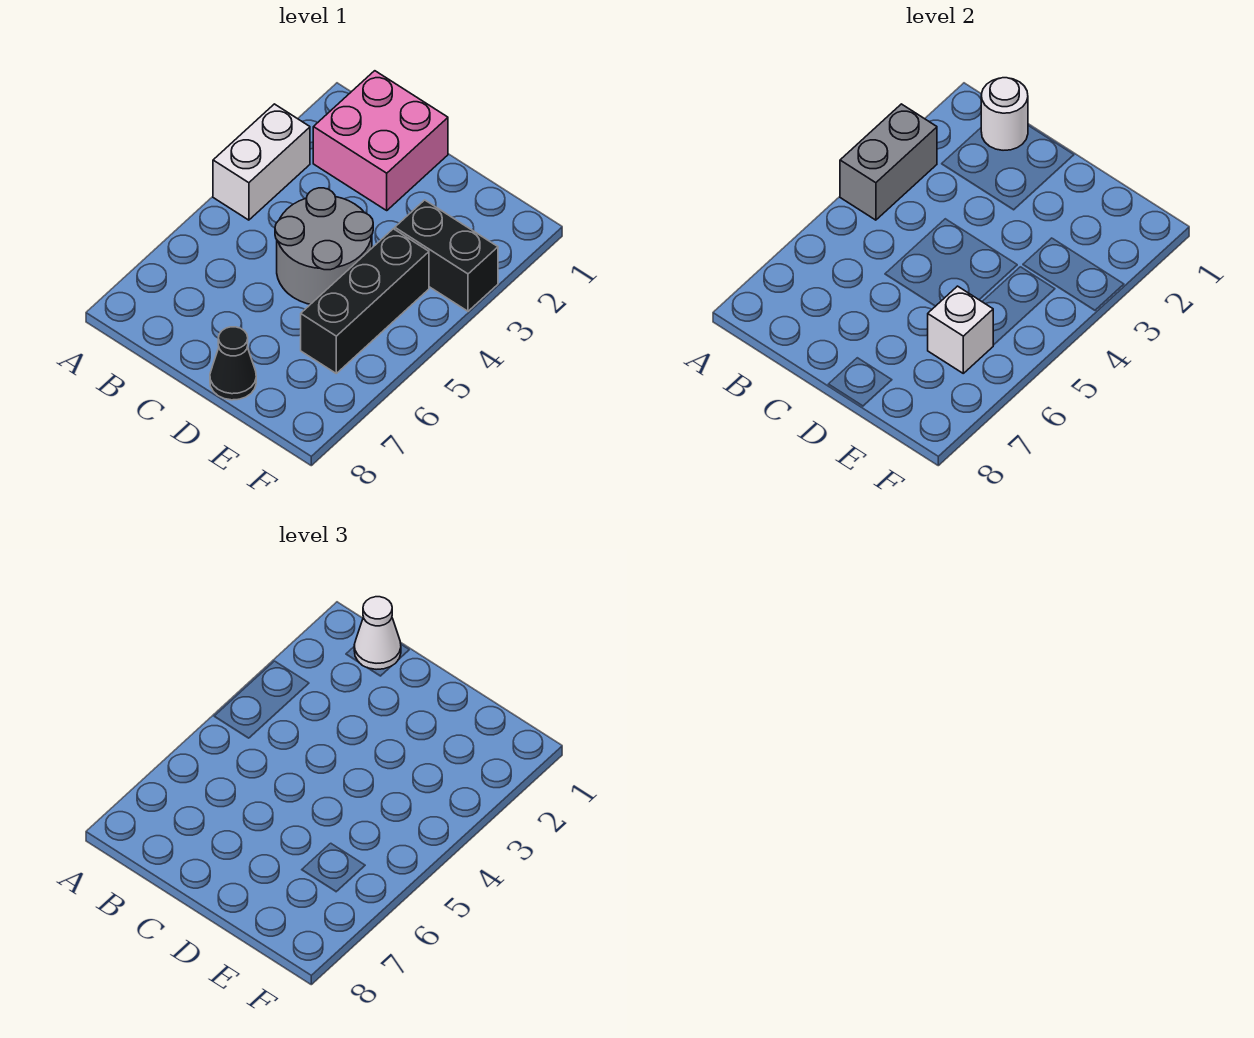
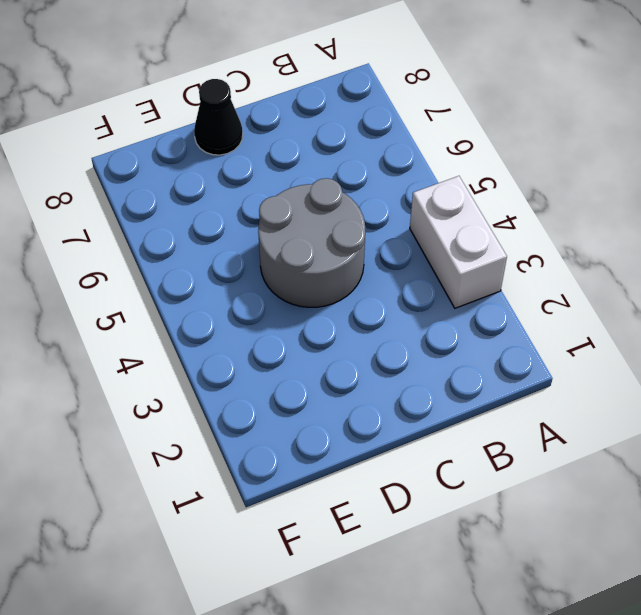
none -> pink 2x2 brick [313,71,448,210]
none -> black 1x2 brick [395,200,498,311]

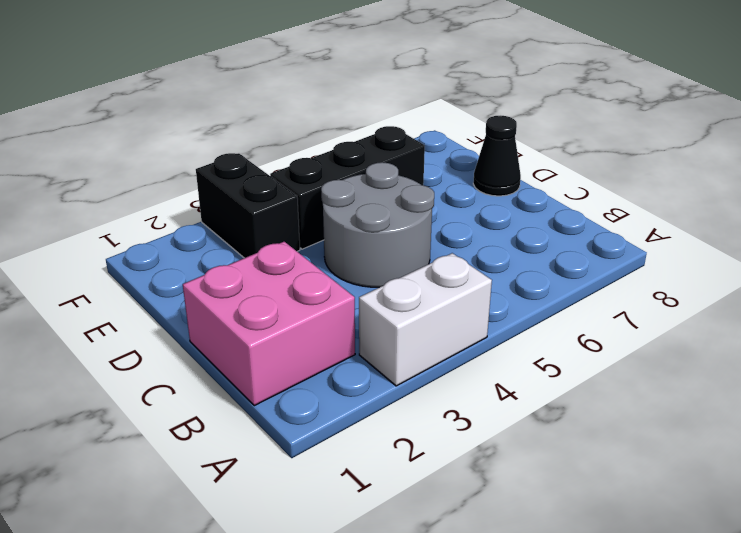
none -> grey 1x2 brick [840,104,937,220]
none -> white 1x1 round brick [981,78,1028,150]

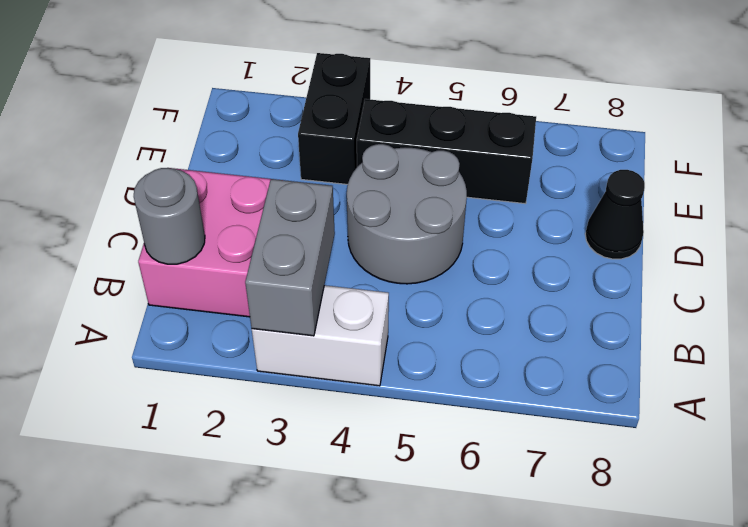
grey 1x2 brick [245,179,335,336] -> grey 1x2 brick turned to [840,104,937,220]
grey 1x1 round brick [134,168,205,264] -> white 1x1 round brick [981,78,1028,150]
none -> white 1x1 brick [928,286,993,373]
none -> white 1x1 cone [354,597,401,669]

